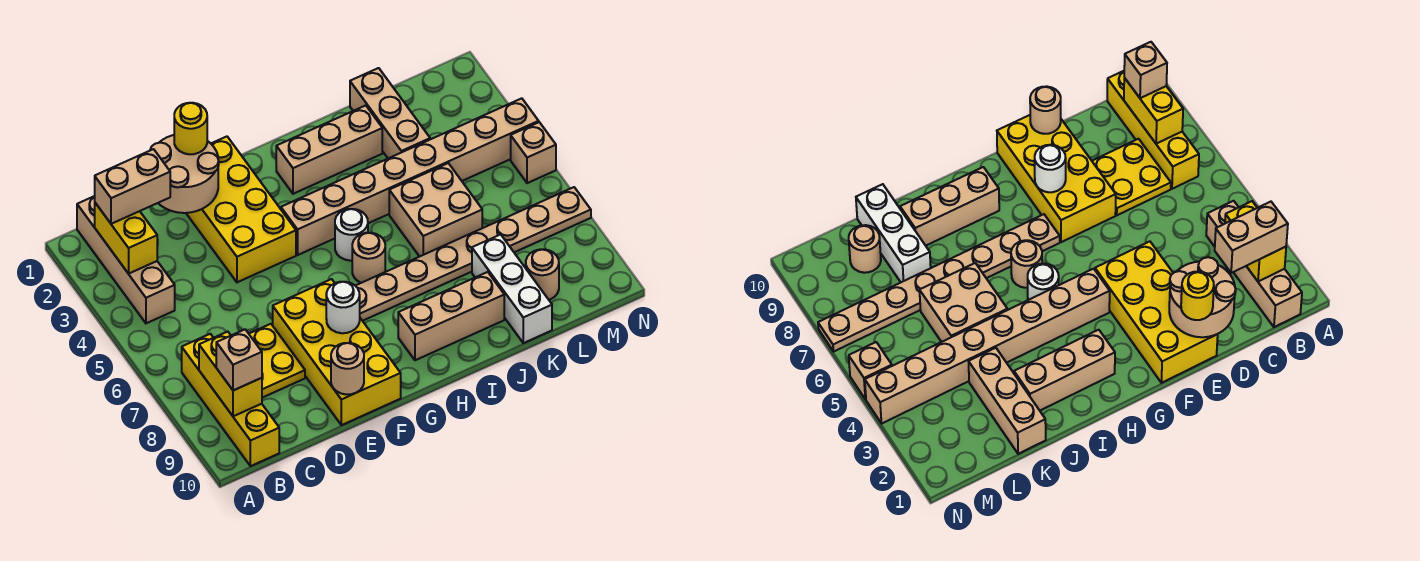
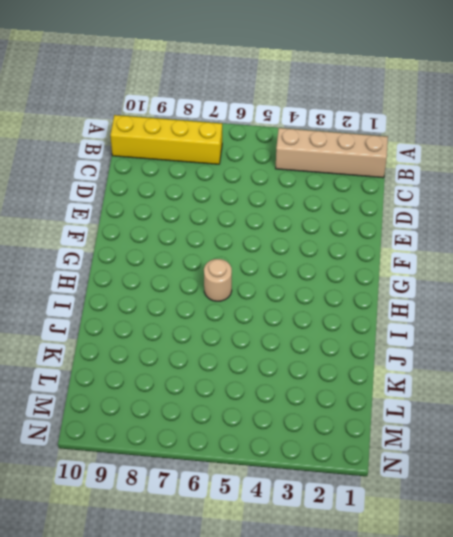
none -> yellow 2x2 plate [249,324,305,398]
none -> yellow 2x4 brick [186,137,296,282]
none -> yellow 2x4 brick [273,279,401,425]

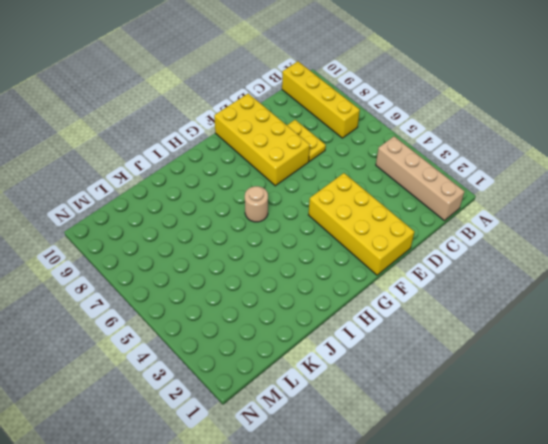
yellow 1x2 plate [287,120,326,161] -> yellow 2x2 plate [249,324,305,398]
none -> tan 1x8 brick [281,98,539,255]
none -> tan 1x8 plate [356,187,591,321]
none -> tan 1x3 brick [276,105,382,194]

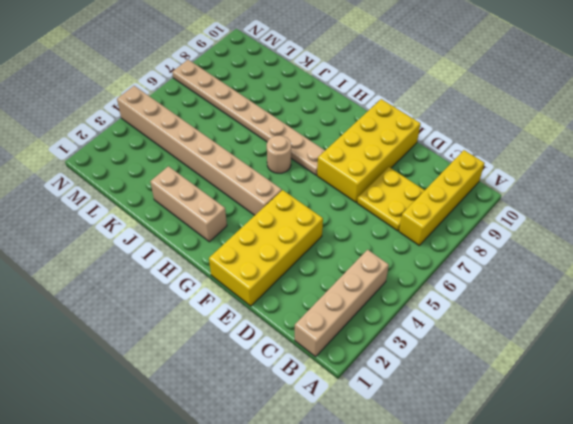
none -> white 1x1 round brick [335,209,368,261]
none -> tan 1x3 brick [398,272,504,360]
none -> tan 2x2 brick [389,163,482,257]

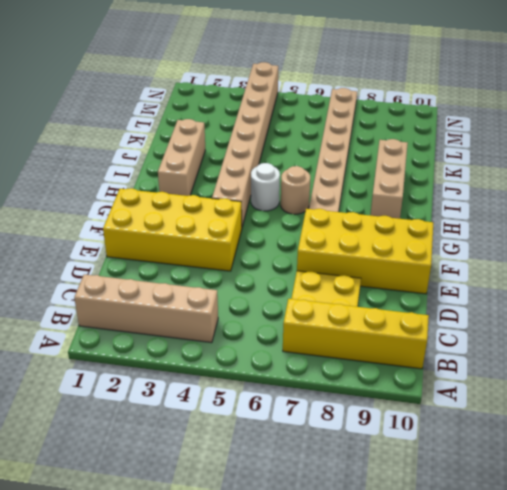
none -> tan 2x2 brick [389,163,482,257]
none -> tan 1x3 brick [350,68,430,158]
none -> white 1x3 brick [472,234,552,343]

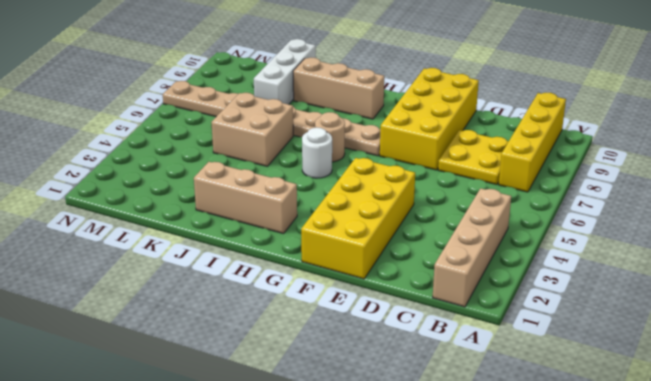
none -> tan 1x8 brick [281,98,539,255]
none -> tan 1x3 brick [350,68,430,158]
none -> tan 1x1 round brick [526,249,559,300]

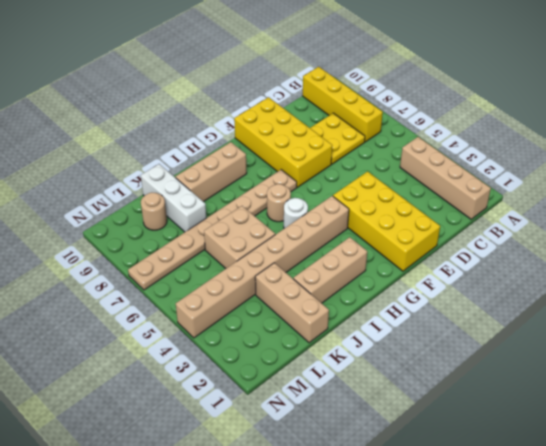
none -> tan 1x1 brick [511,122,556,183]
none -> yellow 1x2 brick [95,203,157,274]
none -> yellow 1x2 brick [199,332,262,416]

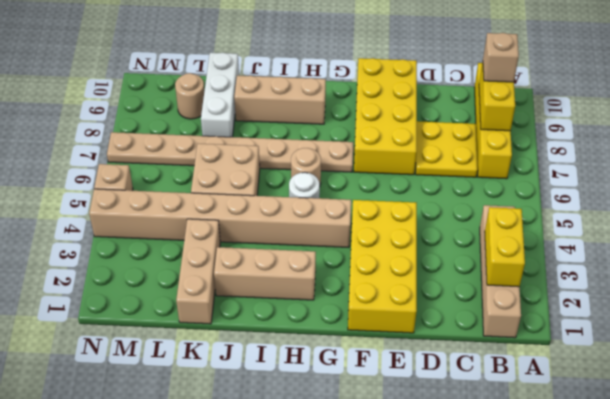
none -> tan 2x2 round brick [150,135,219,213]
none -> tan 1x1 round brick [331,343,364,394]
none -> white 1x1 round brick [326,282,360,333]

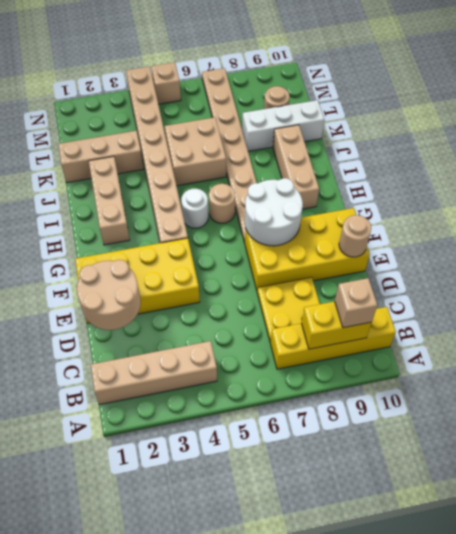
white 2x2 round brick [245,178,303,246] -> white 1x1 round brick [326,282,360,333]
none -> yellow 1x2 brick [95,203,157,274]
none -> tan 1x2 brick [95,149,170,224]
none -> yellow 1x1 round brick [174,103,207,154]

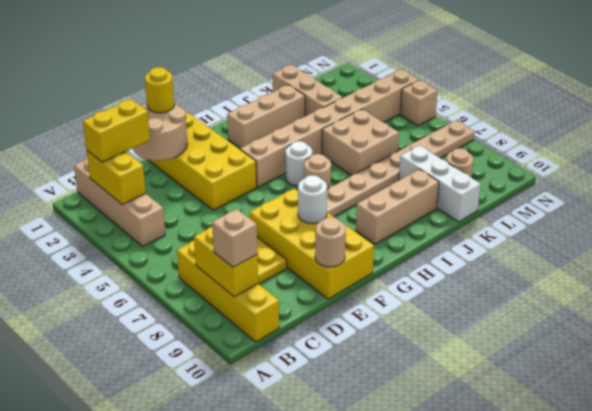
yellow 1x2 brick [83,99,150,162] -> tan 1x2 brick [95,149,170,224]

